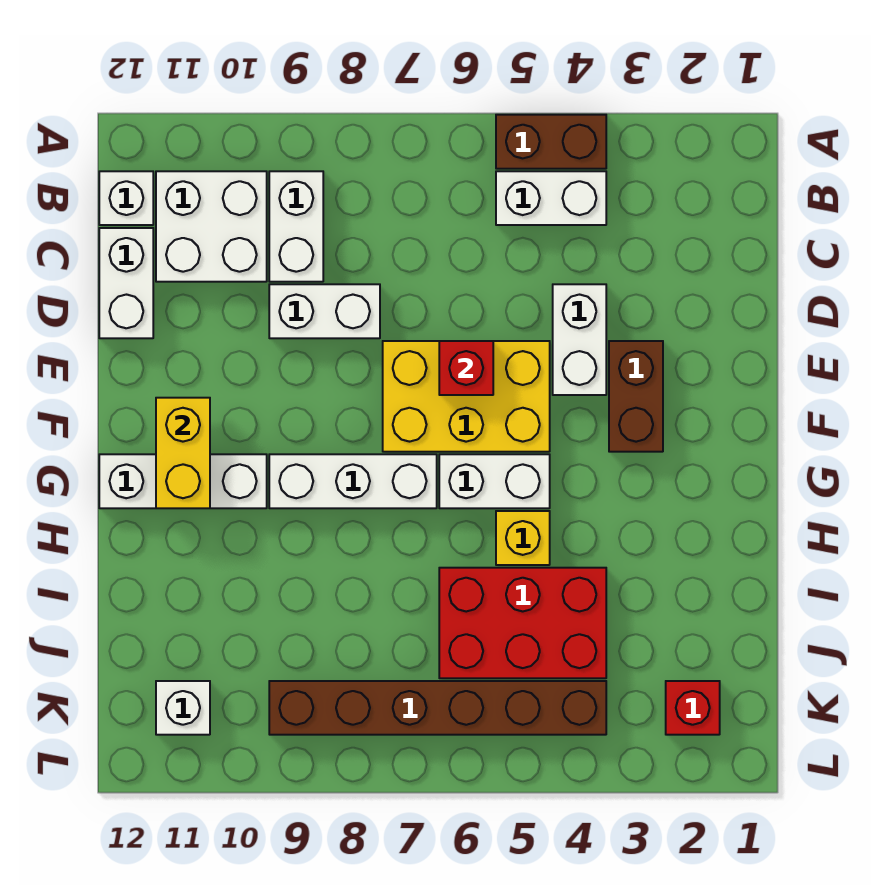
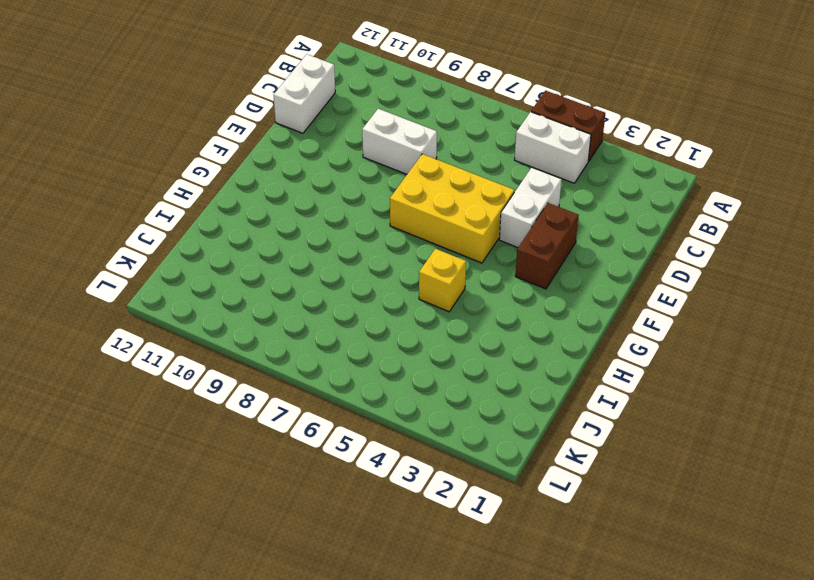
none -> white 1x2 brick [269,171,323,282]
none -> white 2x2 brick [156,171,267,282]
none -> white 1x1 brick [99,171,153,225]

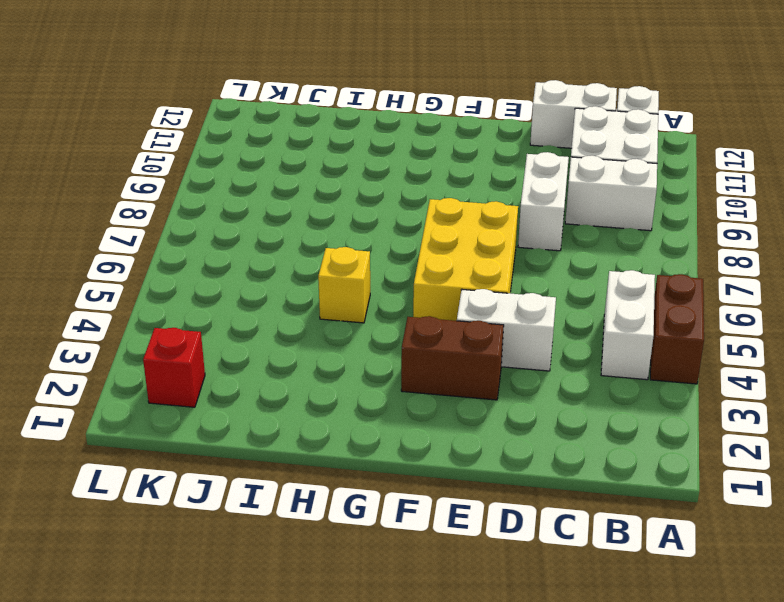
none -> white 1x2 brick [439,454,550,508]
none -> white 1x3 brick [269,454,437,508]
none -> white 1x3 brick [99,454,267,508]

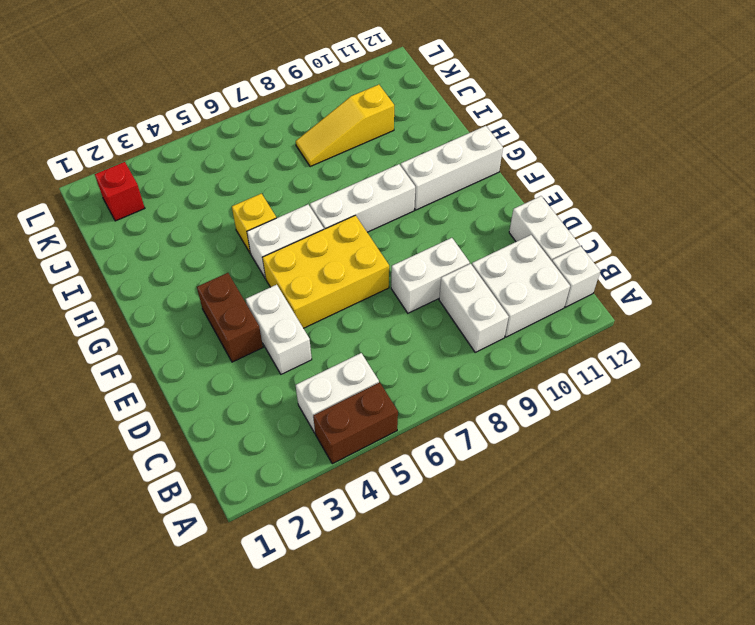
yellow 1x3 slope [296,84,394,167] -> none
none -> red 2x3 brick [439,568,606,678]
none -> brown 1x6 brick [269,681,606,735]
none -> white 1x1 brick [156,681,210,735]

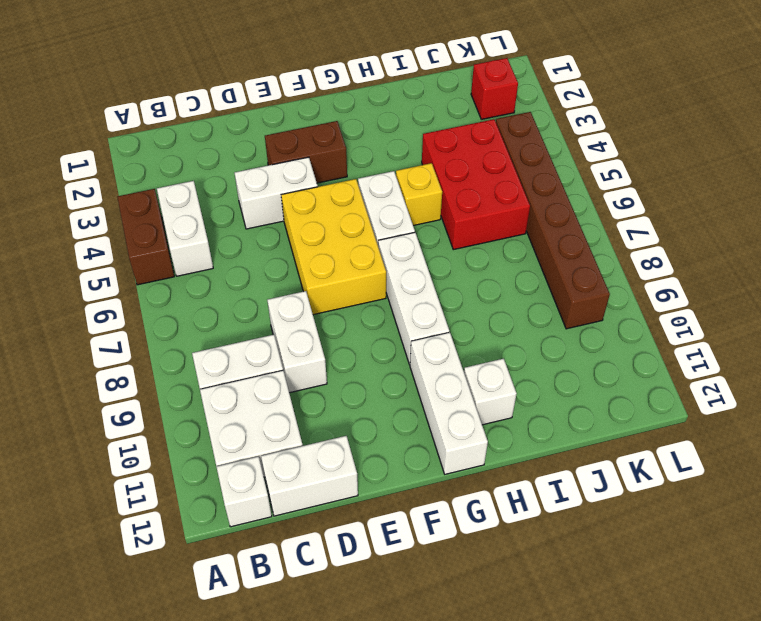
white 1x1 brick [464,359,517,425] -> white 1x1 brick moved to [156,681,210,735]
none -> red 1x1 brick [439,341,493,395]
none -> yellow 1x2 brick [156,398,210,508]

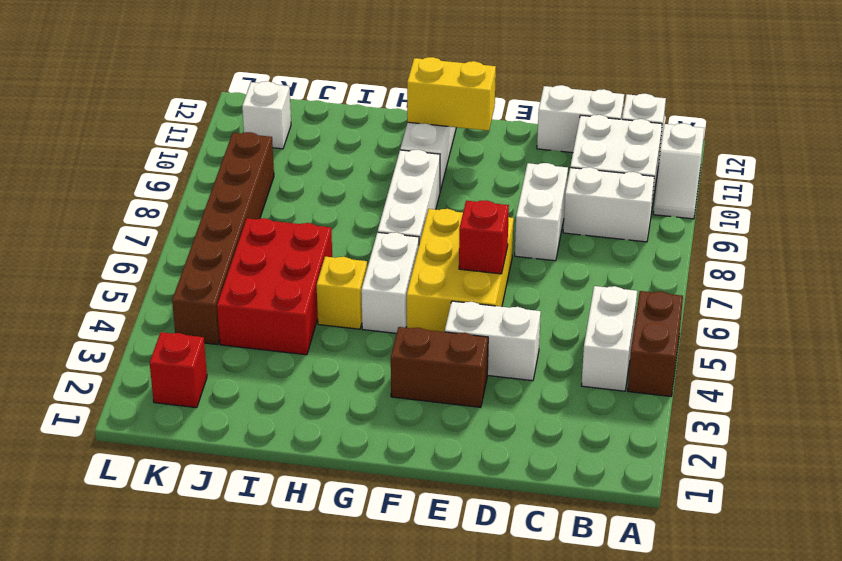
white 1x2 slope [653,123,704,219] -> none

